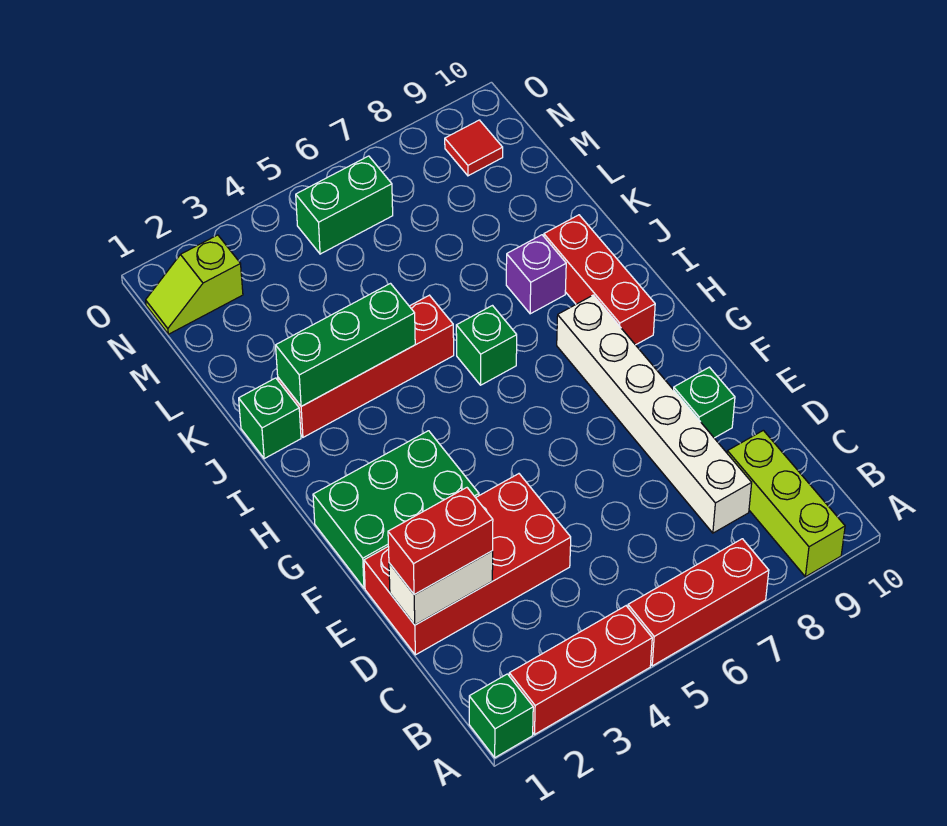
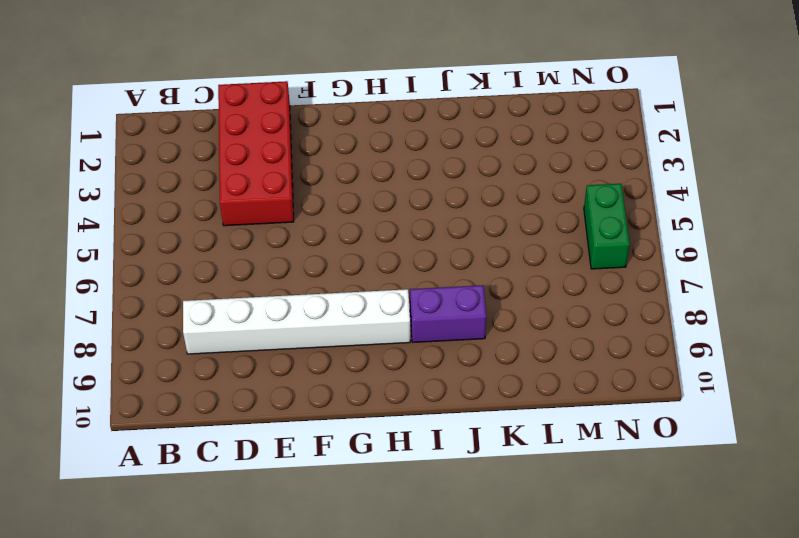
purple 1x2 brick [410,286,486,342] -> purple 1x1 brick [506,235,566,314]
none -> green 1x1 brick [469,674,533,757]
none -> red 1x3 brick [509,606,652,734]
none -> red 1x3 brick [628,539,769,666]

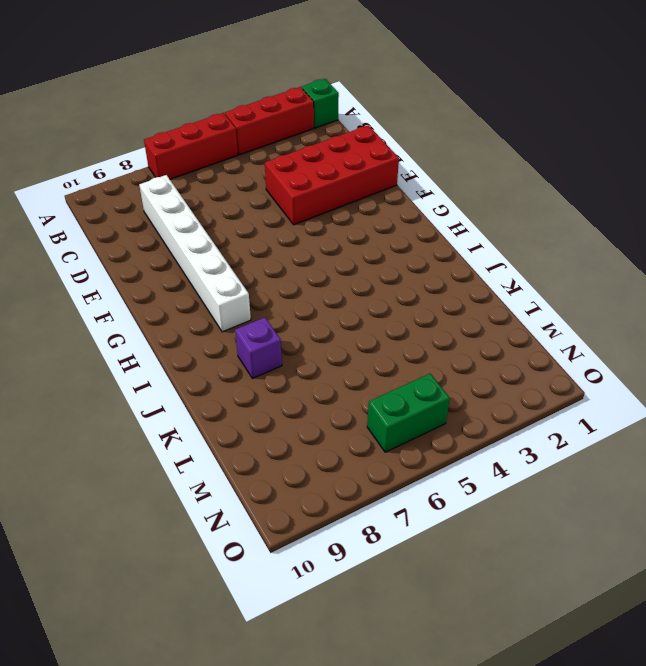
none -> lime 1x3 brick [727,430,845,577]
none -> green 1x1 brick [674,367,735,438]
none -> green 2x3 brick [313,431,479,588]

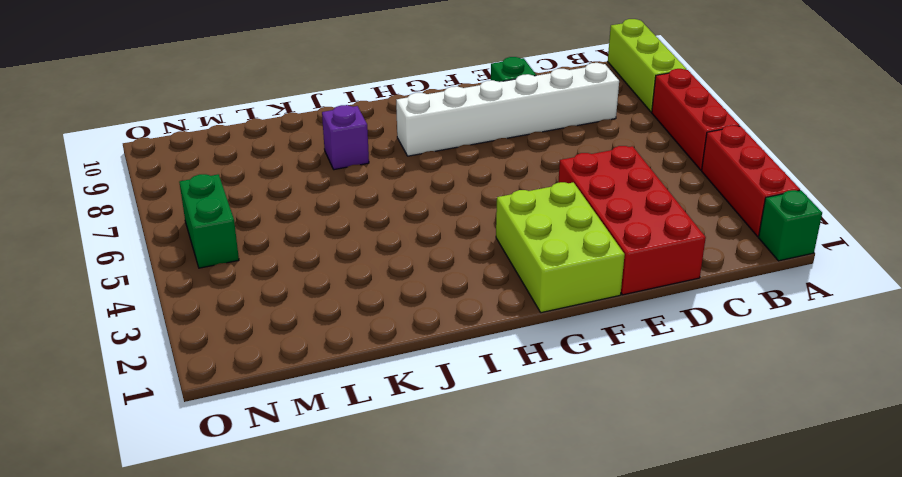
lime 1x3 brick [608,19,687,112] -> lime 1x3 brick turned to [727,430,845,577]
lime 2x3 brick [496,182,625,313] -> green 2x3 brick [313,431,479,588]
none -> red 1x3 brick [544,215,655,345]
none -> green 1x1 brick [456,306,517,385]
none -> green 1x1 brick [239,378,301,459]

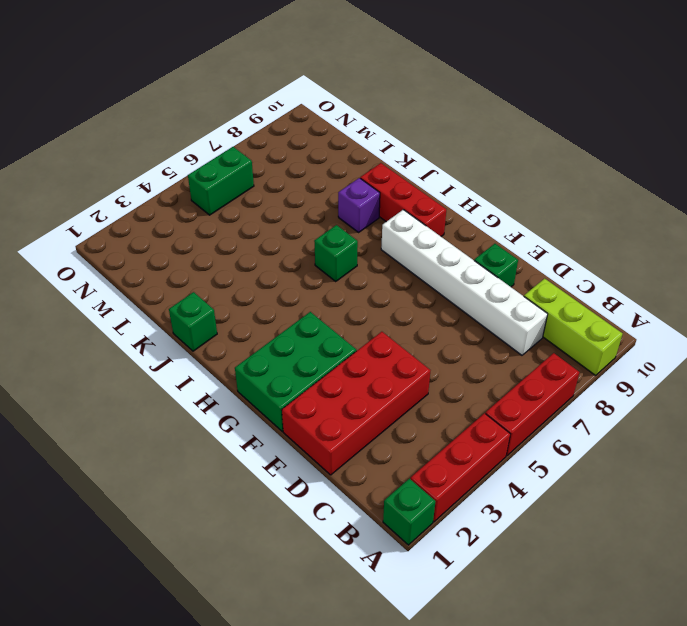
none -> red 1x4 brick [278,295,454,437]
none -> lime 1x2 slope [146,235,243,334]
none -> red 1x1 tile [445,120,503,176]

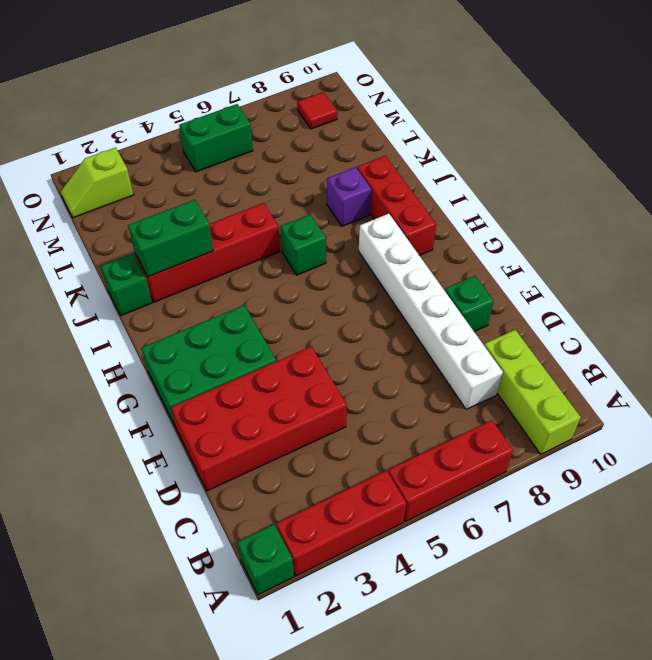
green 1x2 brick [128,200,213,277] -> green 1x3 brick [276,284,415,406]
none -> white 1x2 brick [389,551,493,625]
none -> red 1x2 brick [388,488,493,595]

